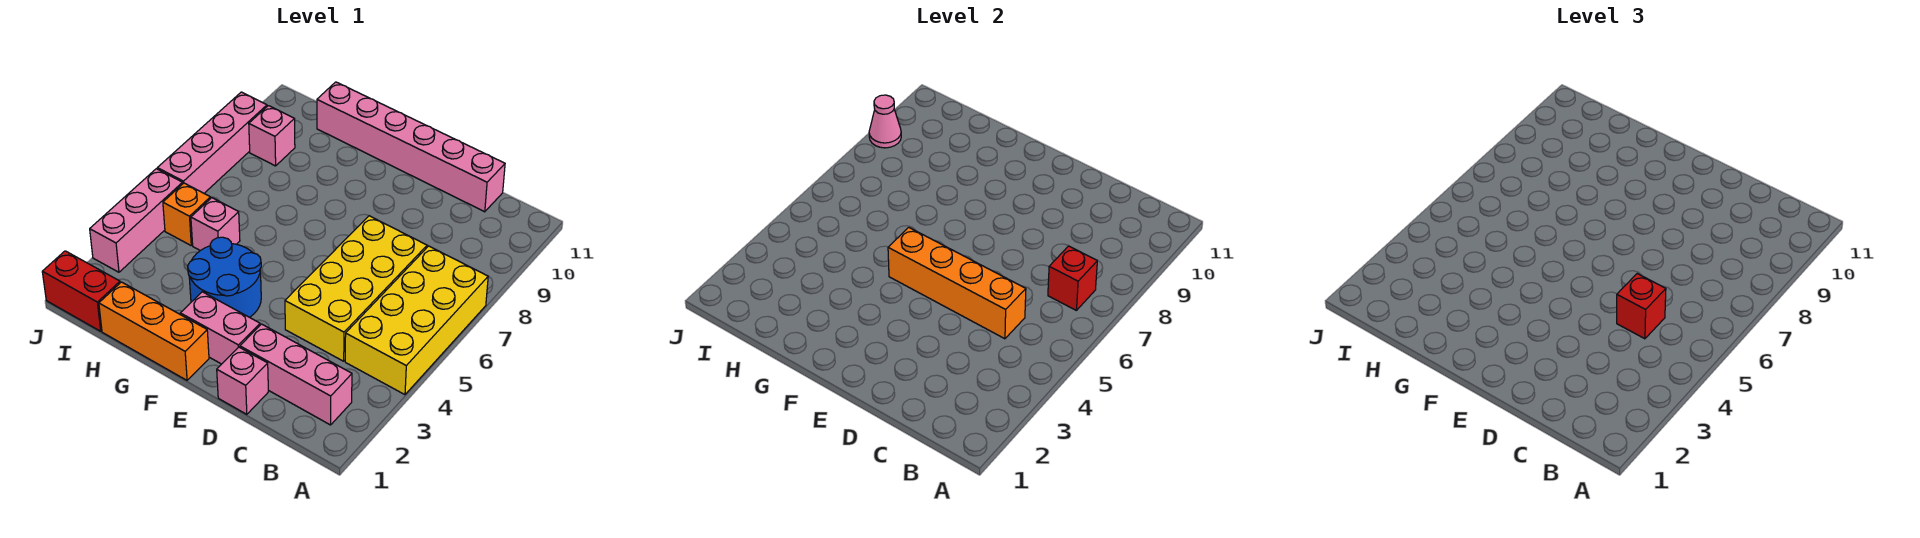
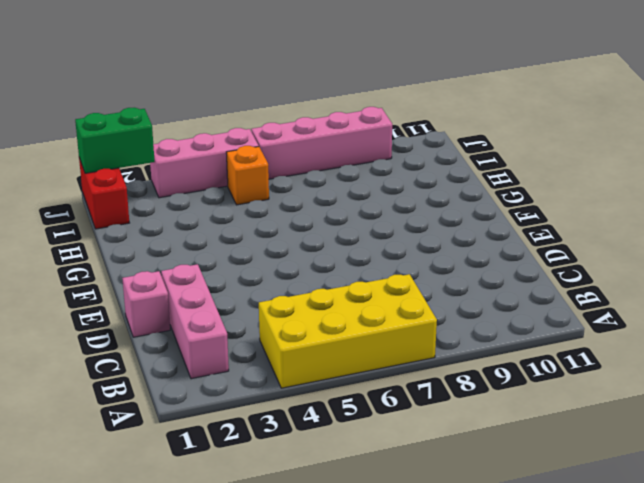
green 1x2 brick [75,108,155,173] -> none
none -> yellow 2x4 brick [285,216,427,361]
none -> pink 1x6 brick [317,82,505,212]
none -> pink 1x2 brick [180,292,260,364]

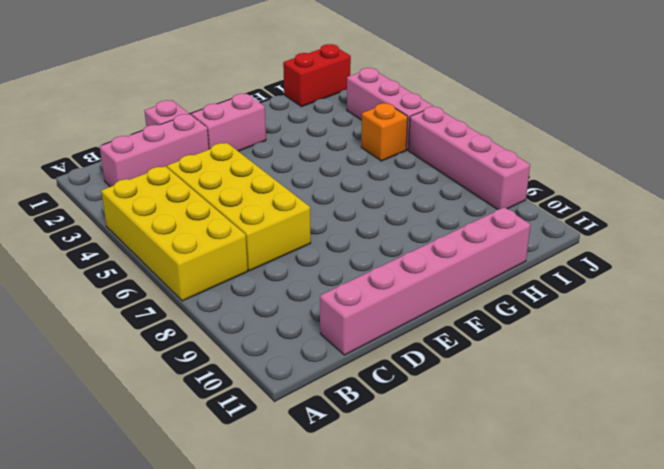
none -> orange 1x3 brick [99,282,209,380]
none -> blue 2x2 round brick [188,237,261,317]
none -> pink 1x1 brick [191,198,240,251]

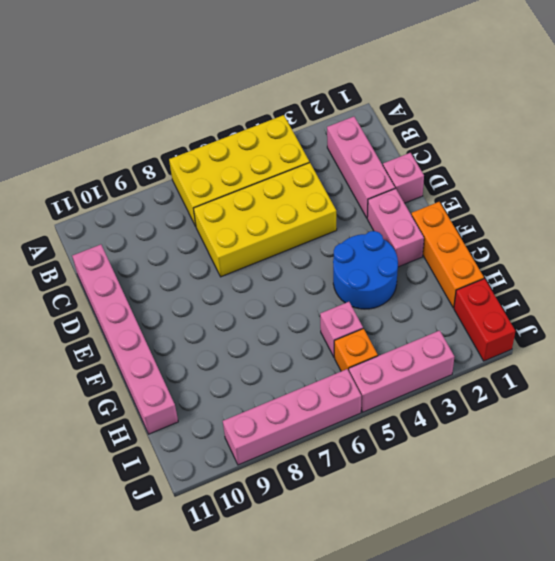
none -> pink 1x1 brick [249,106,295,166]
none -> red 1x1 brick [1048,246,1097,310]
none -> orange 1x4 brick [888,228,1026,339]

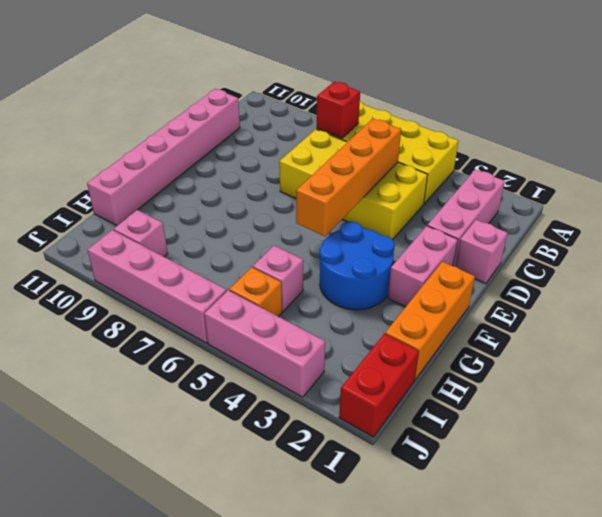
none -> pink 1x1 cone [869,95,901,148]
none -> red 1x1 brick [1617,274,1666,339]

